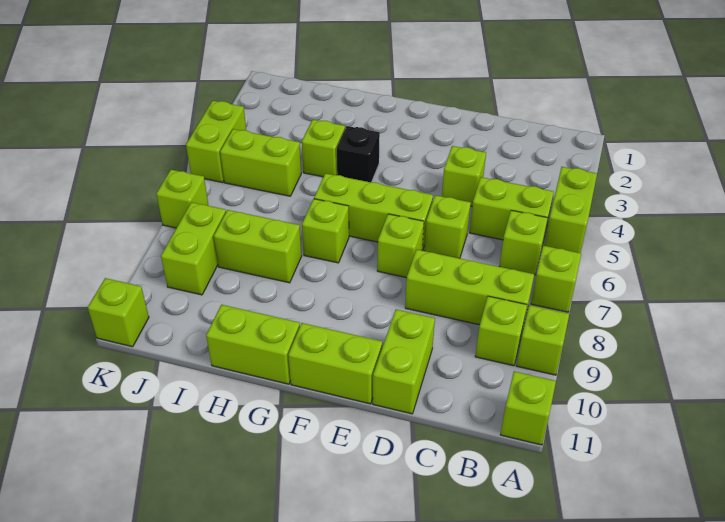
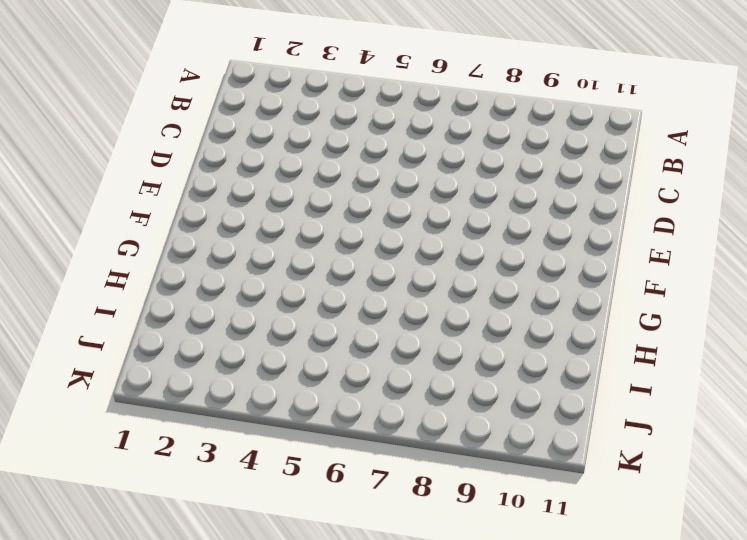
none -> lime 1x2 brick [544,167,597,253]
none -> lime 1x1 brick [531,246,581,312]
none -> lime 1x1 brick [516,305,569,375]

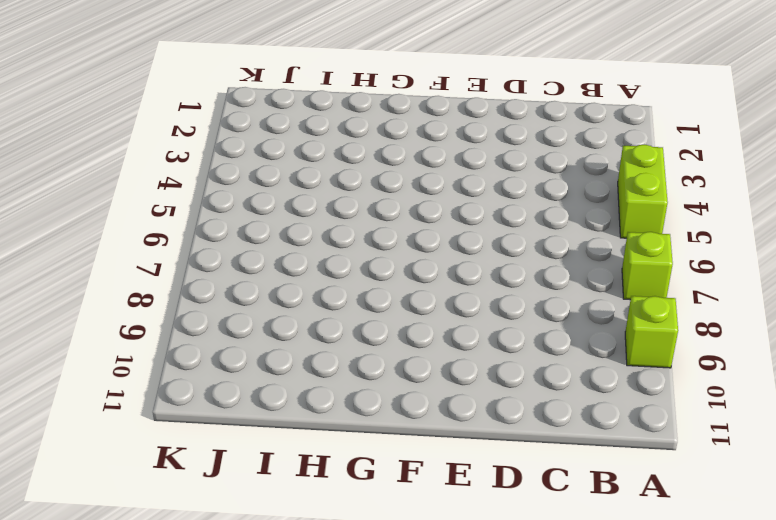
none -> lime 1x1 brick [500,371,556,445]
none -> lime 1x2 brick [470,177,554,241]
none -> lime 1x1 brick [499,210,547,275]

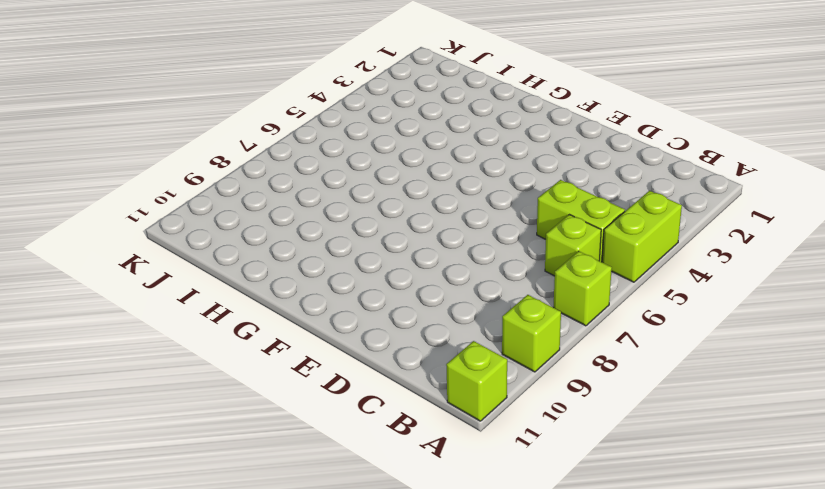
none -> lime 1x3 brick [405,249,534,326]
none -> lime 1x1 brick [475,296,527,366]
none -> lime 1x1 brick [442,146,486,206]

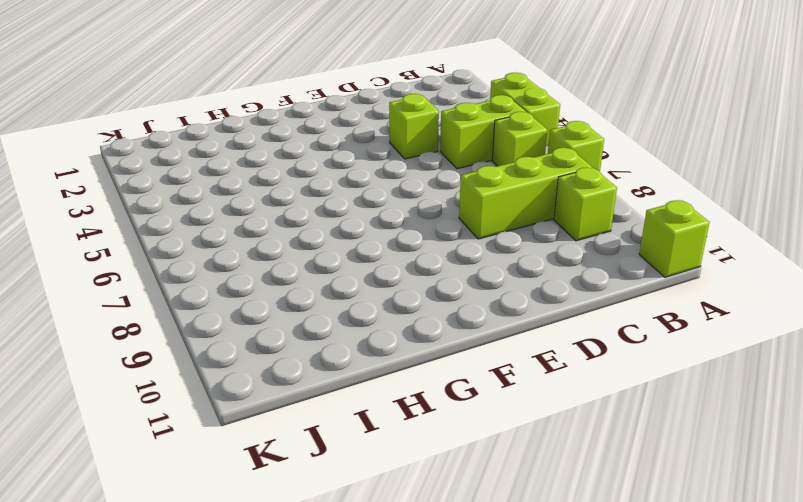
none -> lime 1x1 brick [516,305,569,375]
none -> lime 1x1 brick [424,195,471,258]
none -> lime 1x2 brick [373,310,435,414]

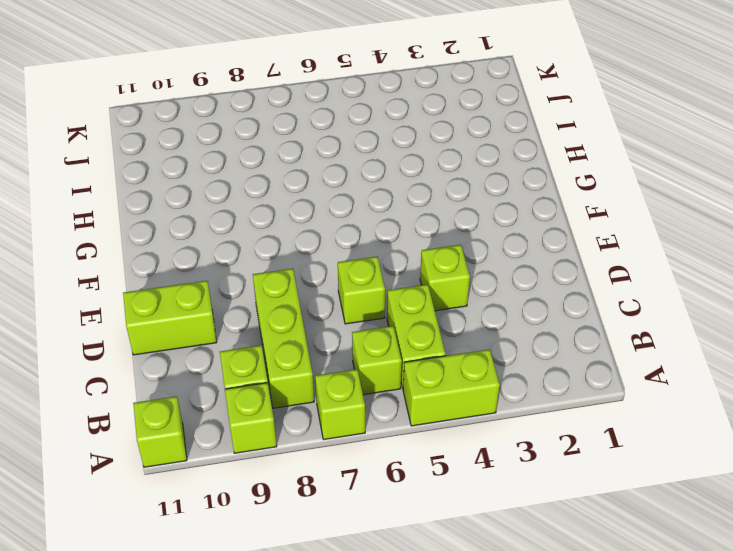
none -> lime 1x3 brick [314,173,433,251]
none -> lime 1x1 brick [377,214,424,278]
none -> lime 1x2 brick [288,323,382,404]

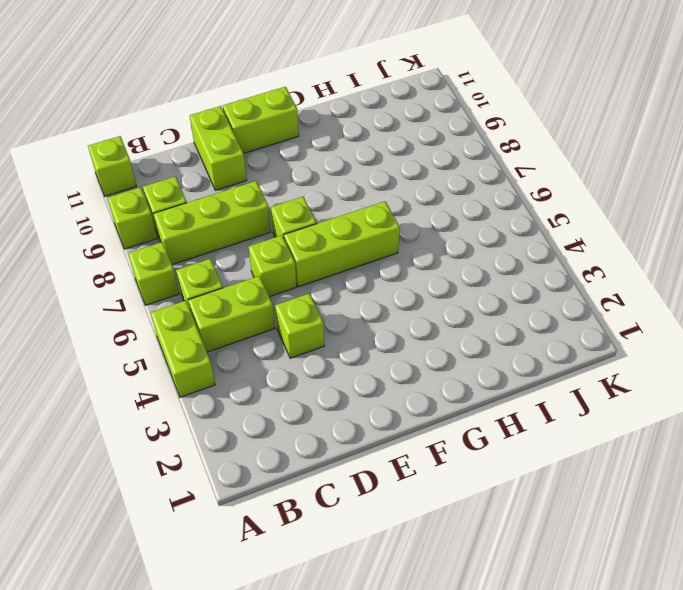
none -> black 1x1 brick [337,126,380,182]
none -> lime 1x1 brick [302,199,349,263]
none -> lime 1x2 brick [206,305,300,384]

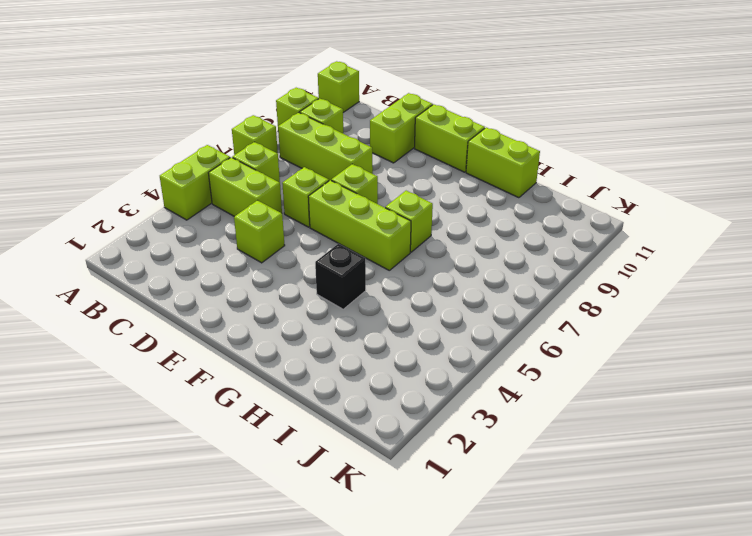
none -> lime 1x1 brick [302,120,345,177]
none -> lime 1x2 brick [214,210,302,283]
none -> lime 1x2 brick [220,129,301,196]

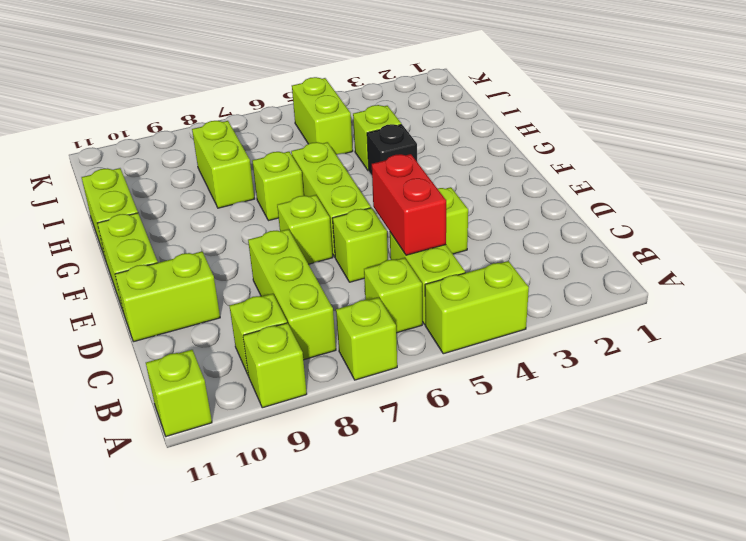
red 1x2 brick [372,154,446,255] -> none
none -> lime 1x2 brick [161,202,226,295]
none -> lime 1x2 brick [186,101,246,183]
none -> lime 1x1 brick [156,170,208,228]

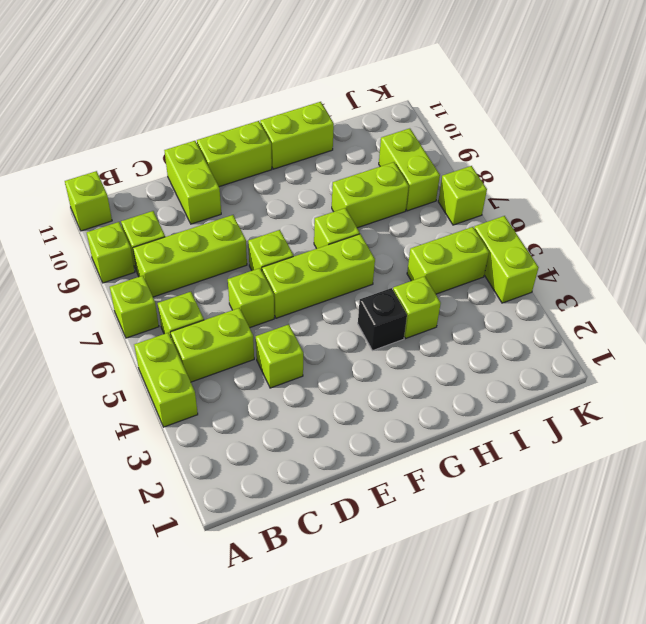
none -> lime 1x1 brick [88,278,149,347]

